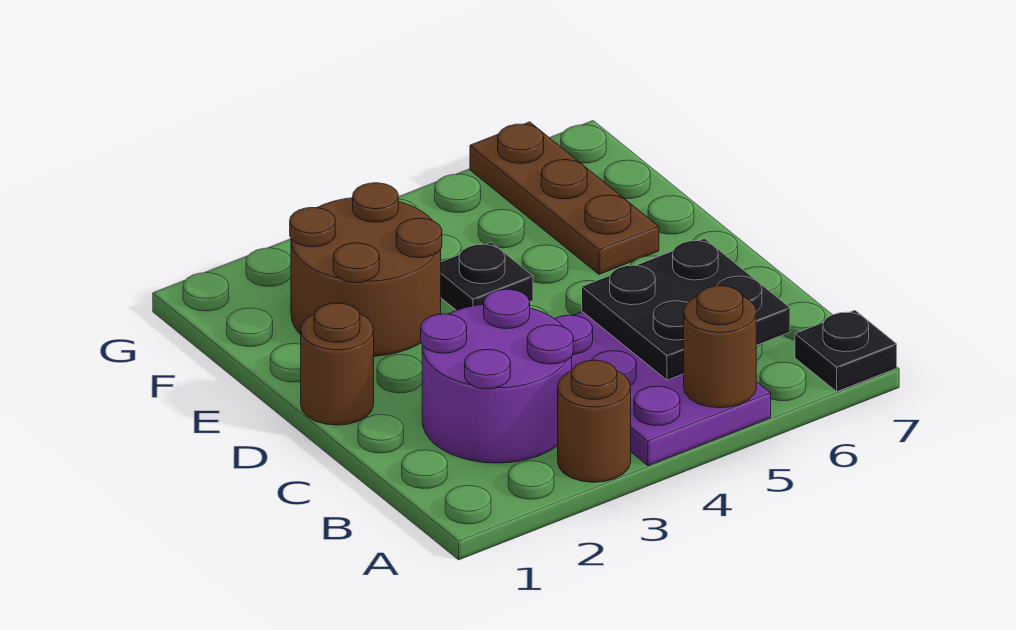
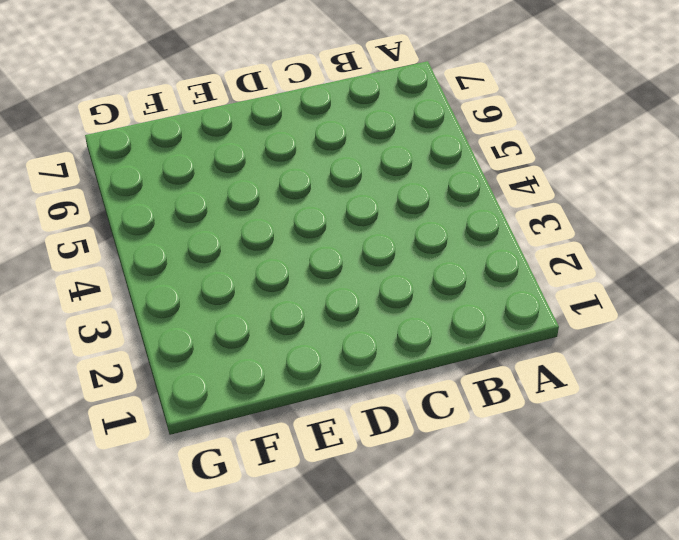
none -> brown 1x1 round brick [558,360,631,482]
none -> purple 2x3 plate [555,312,771,466]

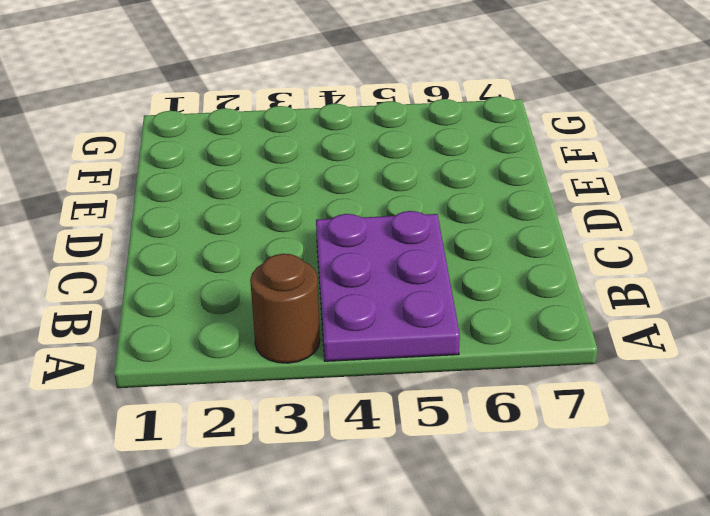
none -> black 1x1 plate [795,310,897,392]
none -> purple 2x2 round brick [421,289,573,463]

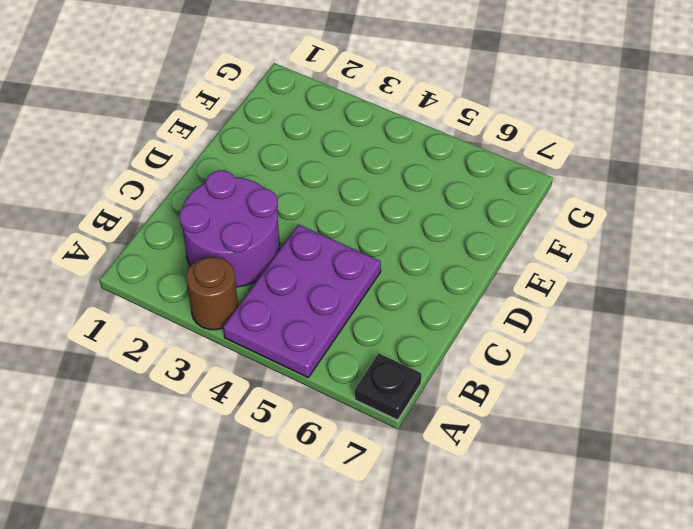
none -> brown 1x1 round brick [301,303,374,425]
none -> brown 2x2 round brick [290,183,442,356]

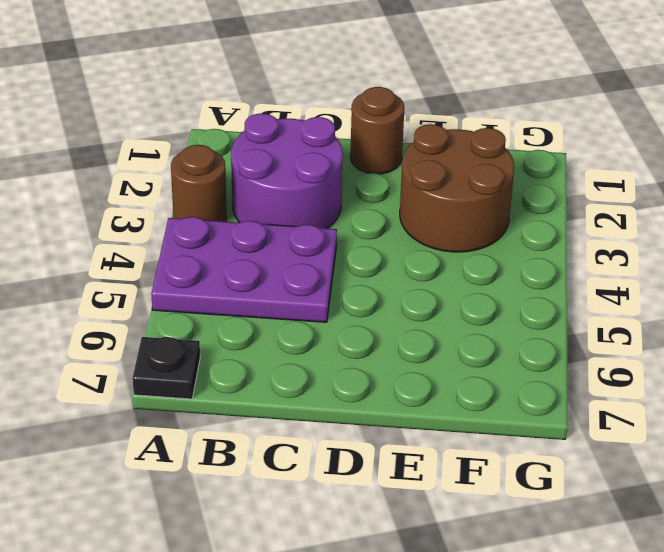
none -> black 1x1 plate [441,242,533,310]
none -> brown 1x3 plate [470,122,659,274]

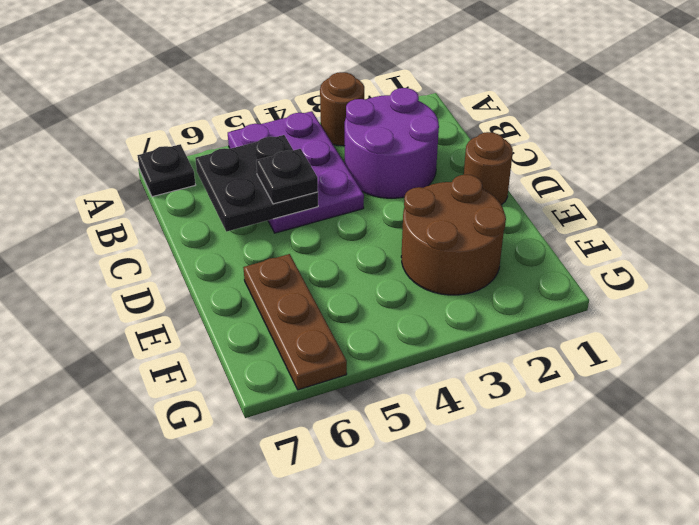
black 1x1 plate [256,149,318,204] -> black 1x1 plate moved to [441,242,533,310]
none -> brown 1x1 round brick [684,286,756,408]

